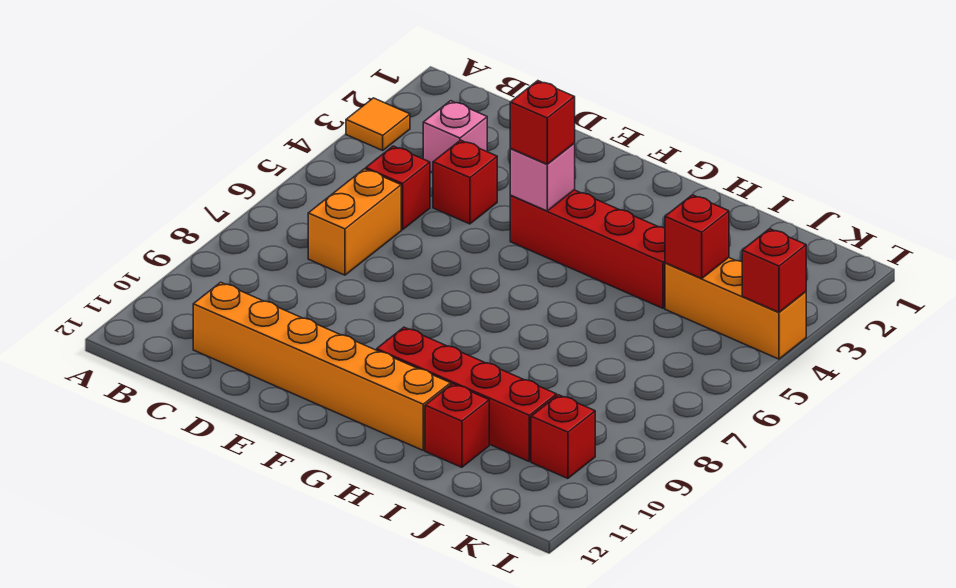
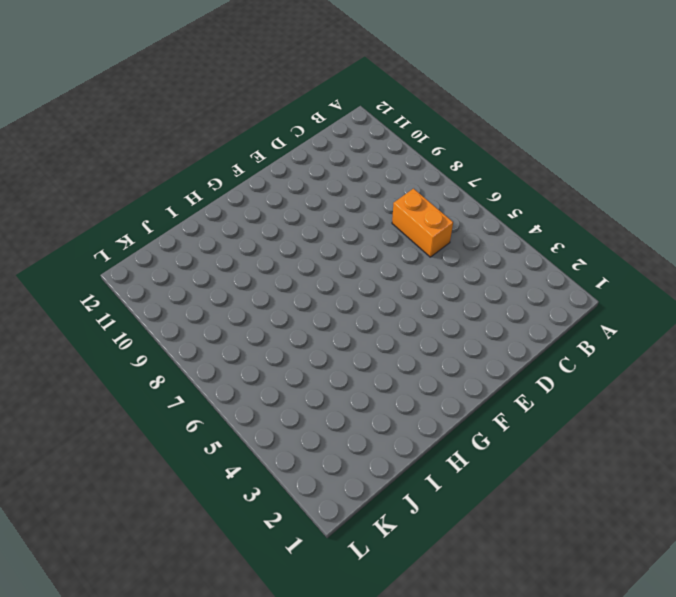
none -> orange 1x1 tile [346,98,410,150]
none -> pink 1x1 brick [423,101,487,172]
none -> red 1x1 brick [366,146,430,230]

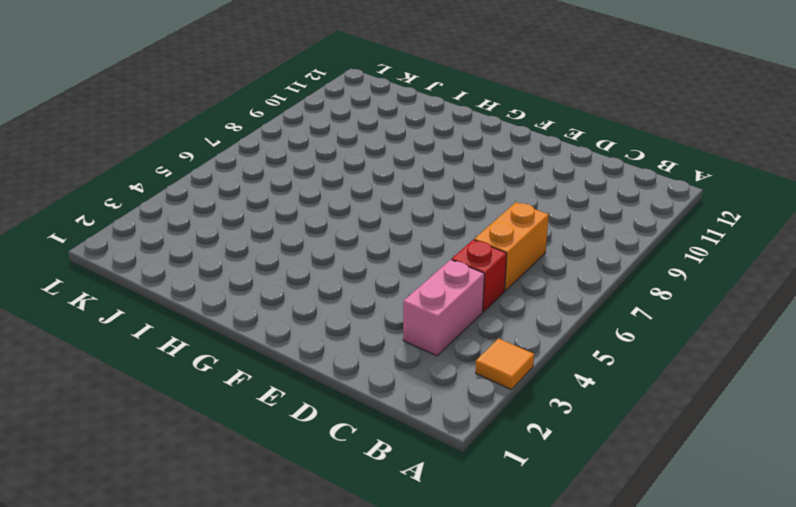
pink 1x2 brick [403,260,484,356] -> pink 1x1 brick [423,101,487,172]
none -> orange 1x6 brick [193,282,451,450]
none -> red 1x1 brick [433,140,497,224]
none -> red 1x4 brick [510,190,665,308]

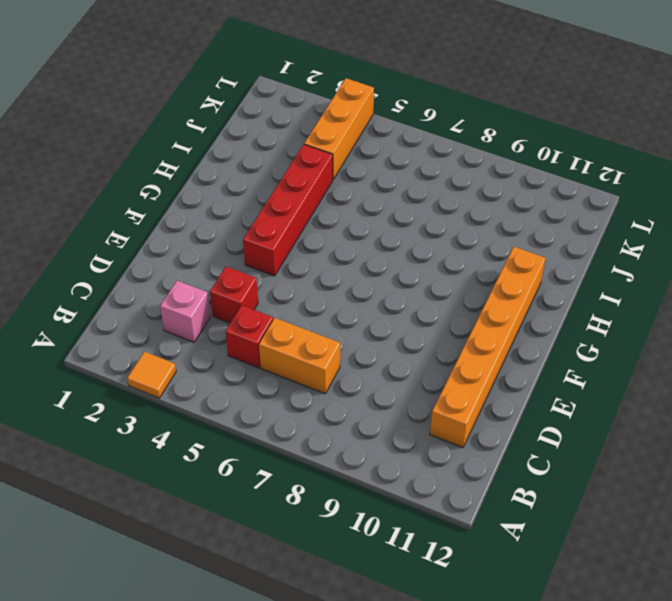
none -> red 1x4 brick [377,327,557,461]
none -> red 1x1 brick [425,384,489,467]
none -> red 1x1 brick [531,395,595,479]

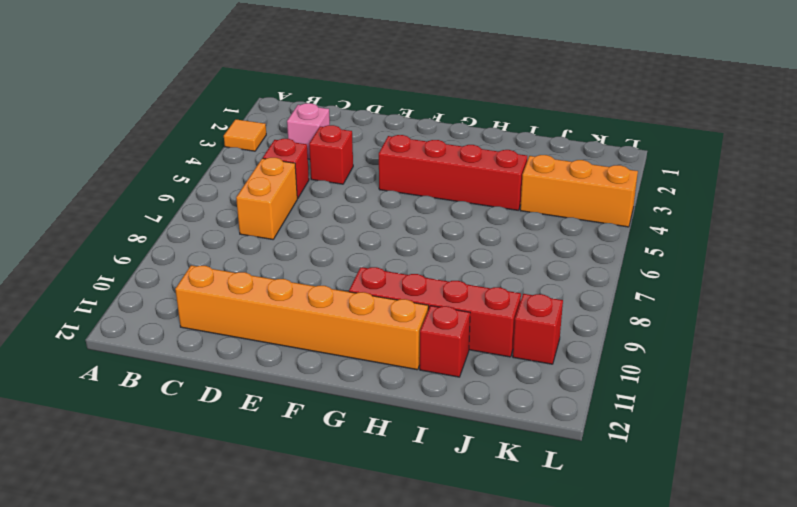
none -> pink 1x1 brick [510,144,575,211]
none -> red 1x1 brick [665,195,729,279]
none -> red 1x1 brick [742,229,806,312]

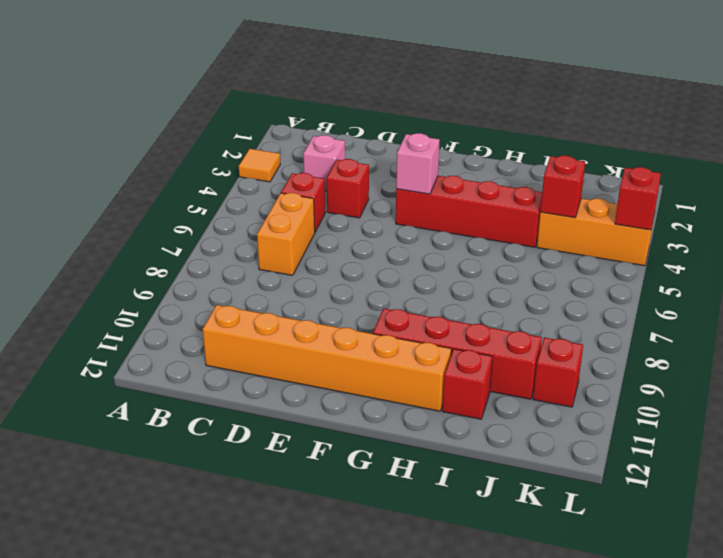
none -> red 1x1 brick [510,81,575,164]

